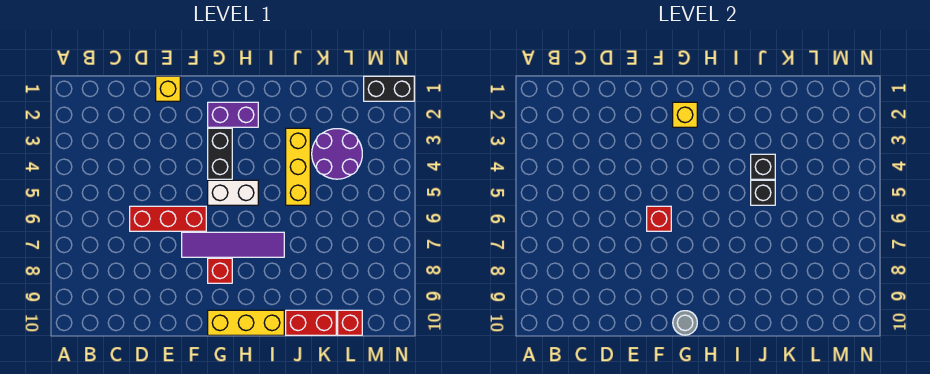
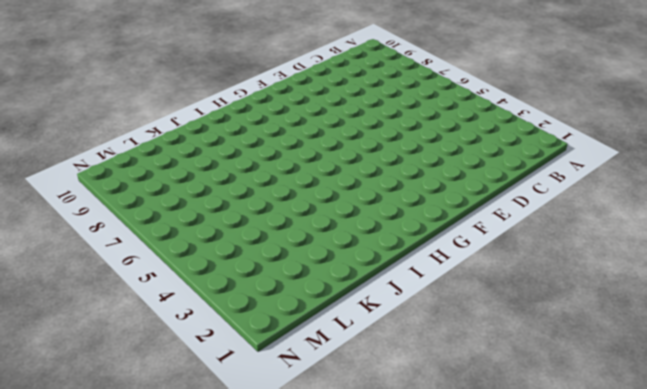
none -> red 1x3 brick [130,206,206,231]
none -> yellow 1x1 brick [156,76,180,101]
none -> purple 1x4 tile [182,232,284,257]

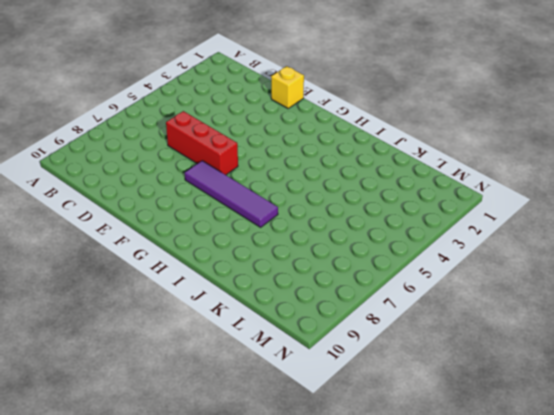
none -> purple 1x2 brick [208,102,258,127]
none -> black 1x2 brick [208,128,232,179]
none -> white 1x2 brick [208,180,258,205]

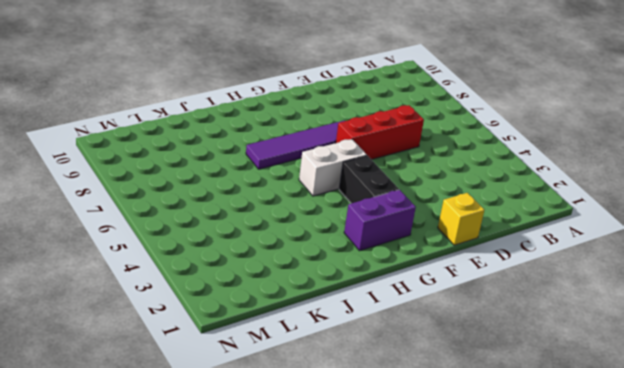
none -> red 1x1 brick [208,258,232,283]
none -> yellow 1x3 brick [208,310,284,335]
none -> yellow 1x3 brick [286,128,310,205]

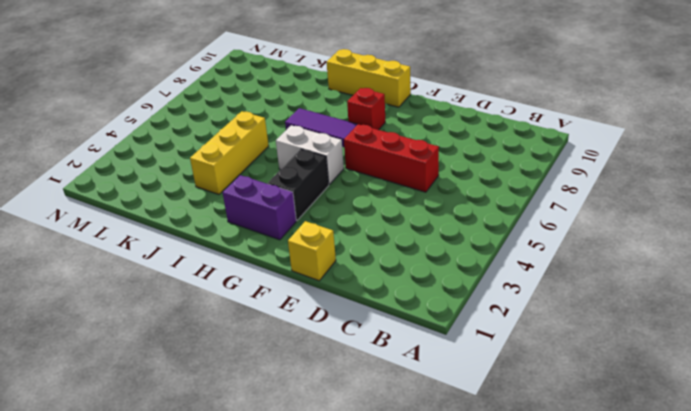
none -> red 1x2 brick [286,310,336,335]
none -> purple 2x2 round brick [312,129,362,179]
none -> red 1x1 brick [338,310,362,335]

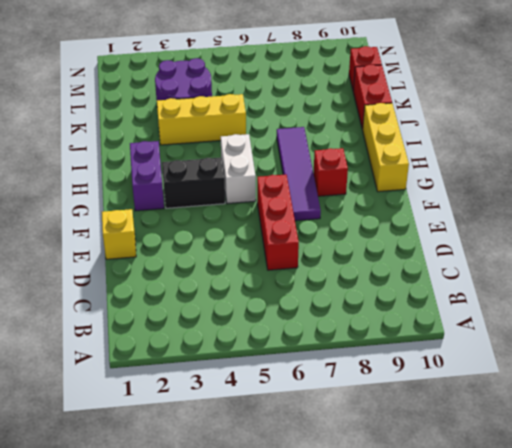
none -> black 1x2 brick [364,76,414,101]
none -> red 1x1 brick [647,206,671,231]
none -> yellow 1x1 brick [673,102,697,127]

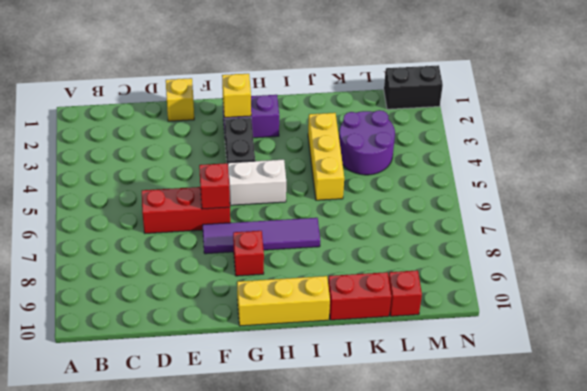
none -> grey 1x1 round brick [673,311,697,335]
none -> black 1x1 brick [751,154,775,179]
none -> black 1x1 brick [751,180,775,205]

